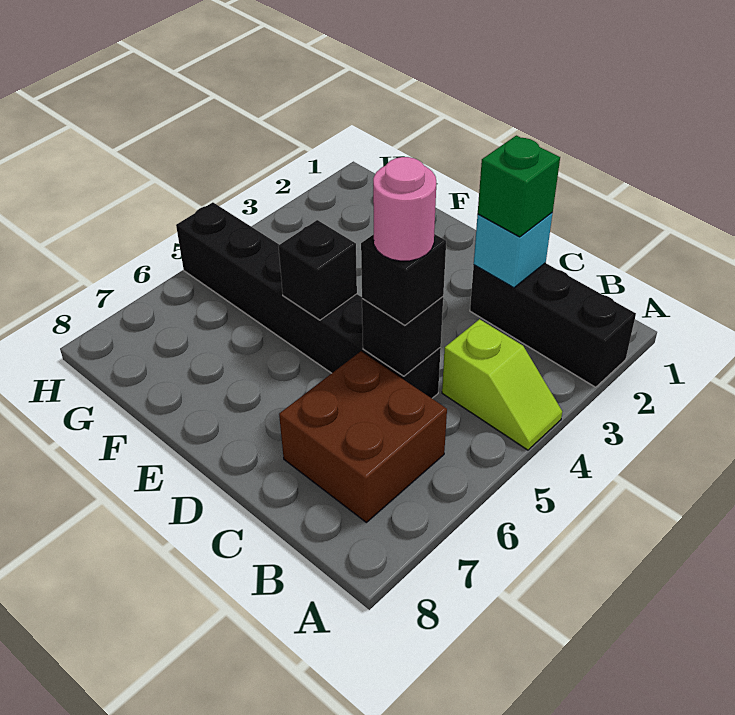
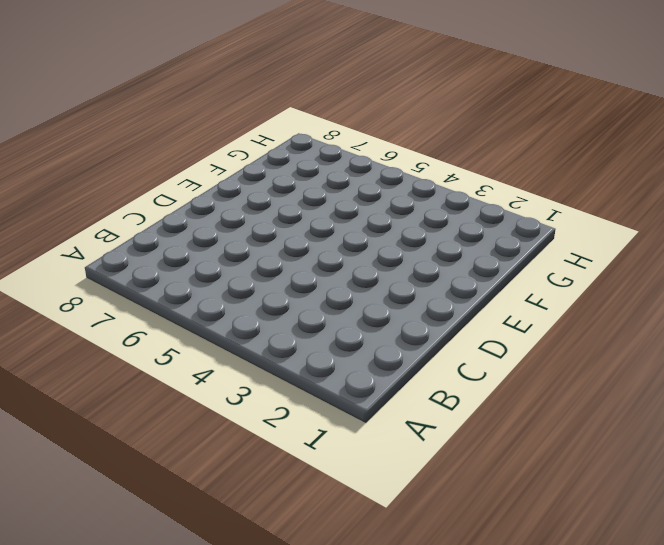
none -> black 1x3 brick [470,263,636,387]
none -> lime 1x2 slope [442,319,562,450]

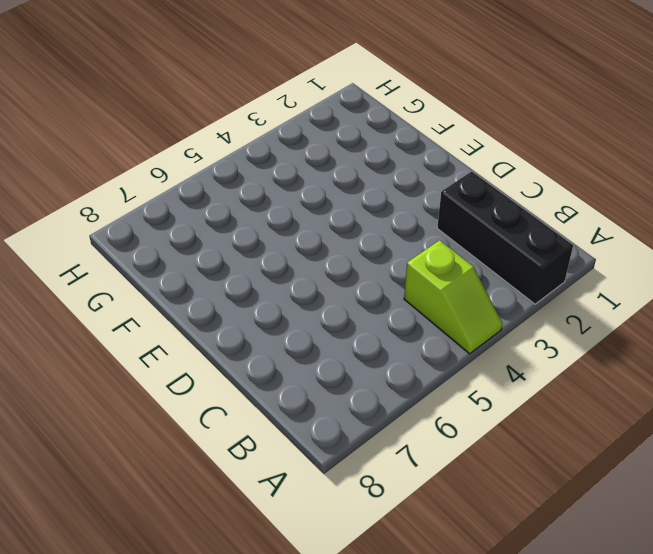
none -> brown 2x2 brick [279,351,447,522]
none -> black 1x6 brick [176,202,441,398]

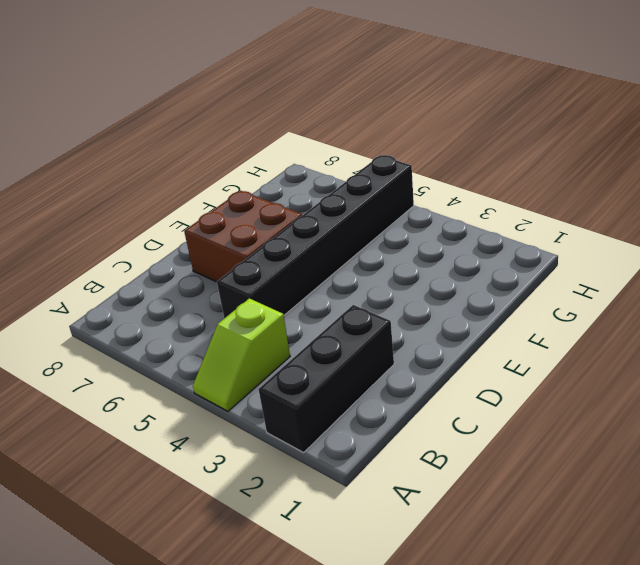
brown 2x2 brick [184,191,302,282] -> brown 2x2 brick moved to [279,351,447,522]
none -> cyan 1x1 brick [474,213,553,288]
none -> black 1x1 brick [362,297,443,376]

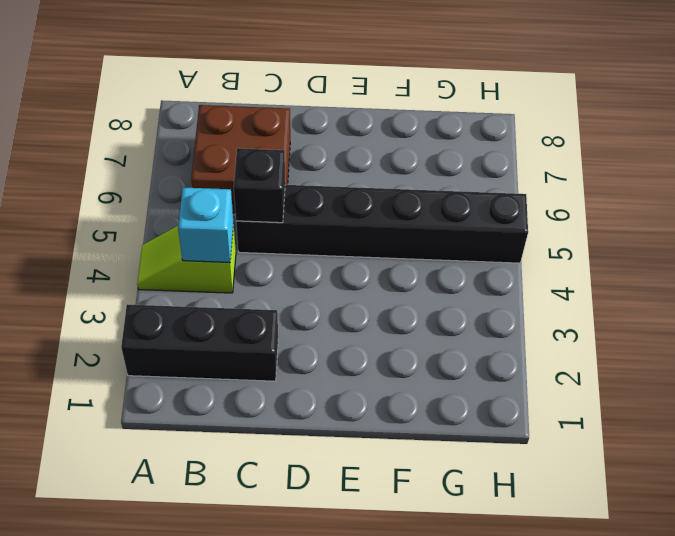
cyan 1x1 brick [178,187,234,263] -> cyan 1x1 brick moved to [474,213,553,288]
none -> black 1x1 brick [279,220,357,320]
none -> green 1x1 brick [478,135,560,237]

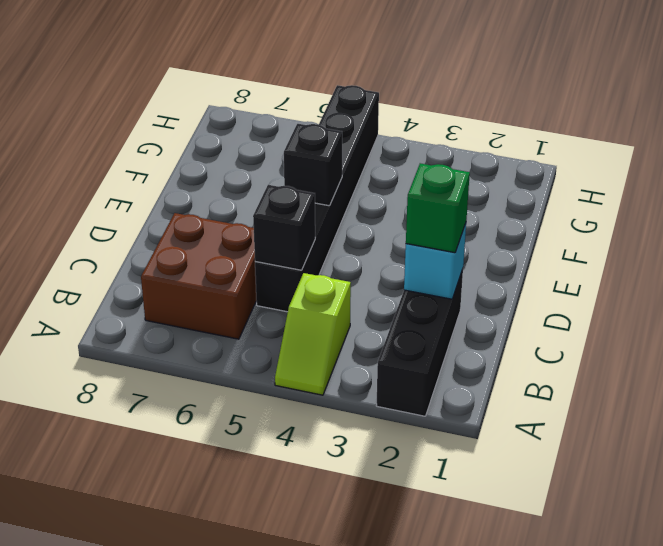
none -> black 1x1 brick [361,234,446,325]
none -> pink 1x1 round brick [373,157,436,261]

